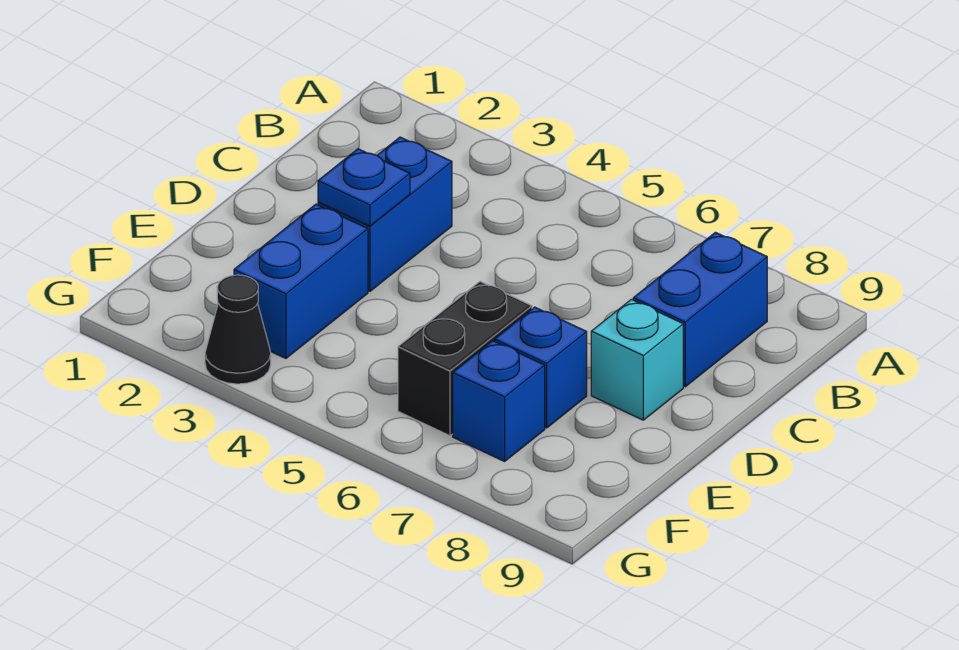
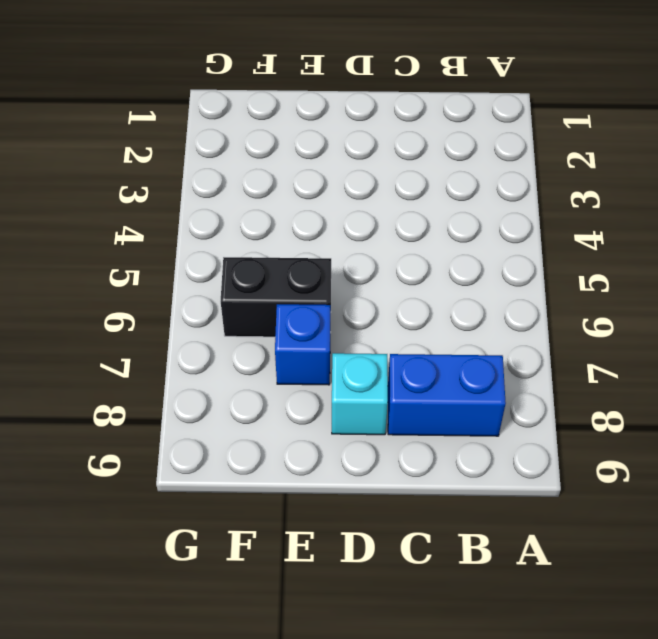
none -> blue 1x2 brick [318,137,452,291]
none -> blue 1x2 brick [234,204,368,358]

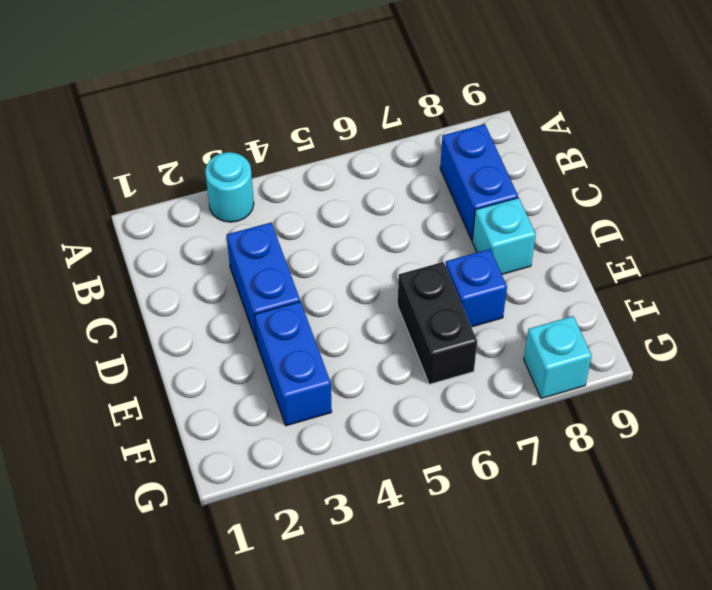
cyan 1x1 round brick [205,152,254,222] -> none
cyan 1x1 brick [524,316,592,399] -> none
none -> blue 1x1 brick [453,341,545,461]
none -> black 1x1 cone [205,275,271,384]

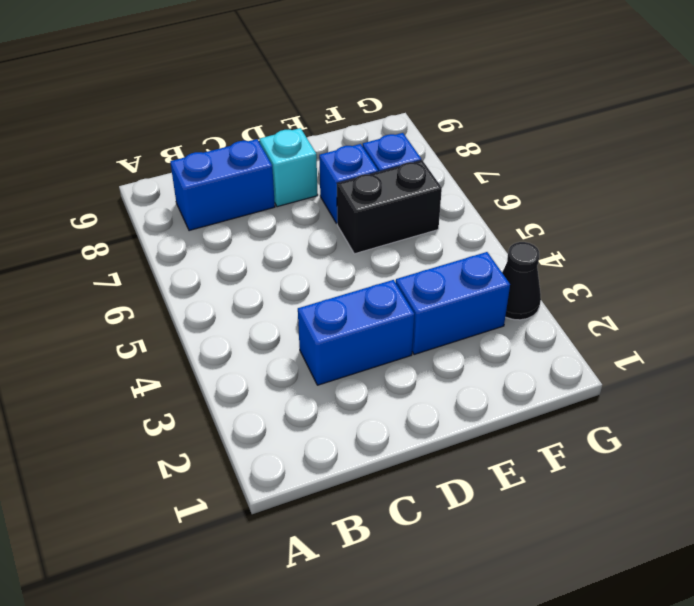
none -> blue 1x1 plate [318,149,410,226]

